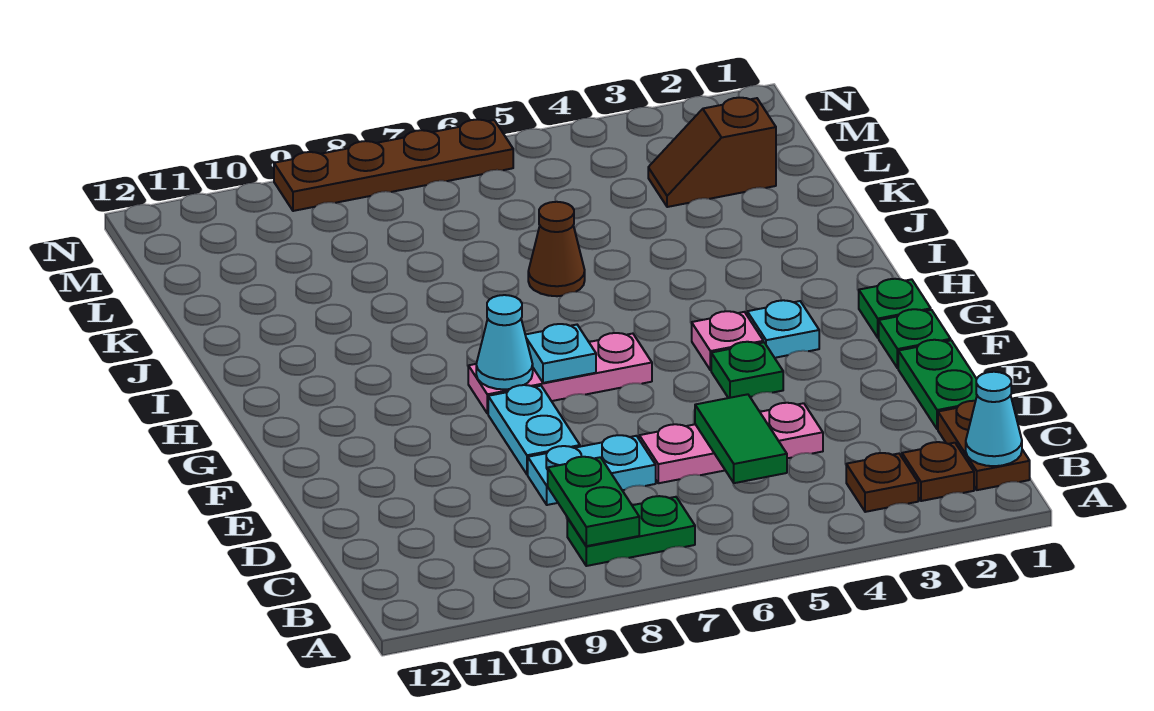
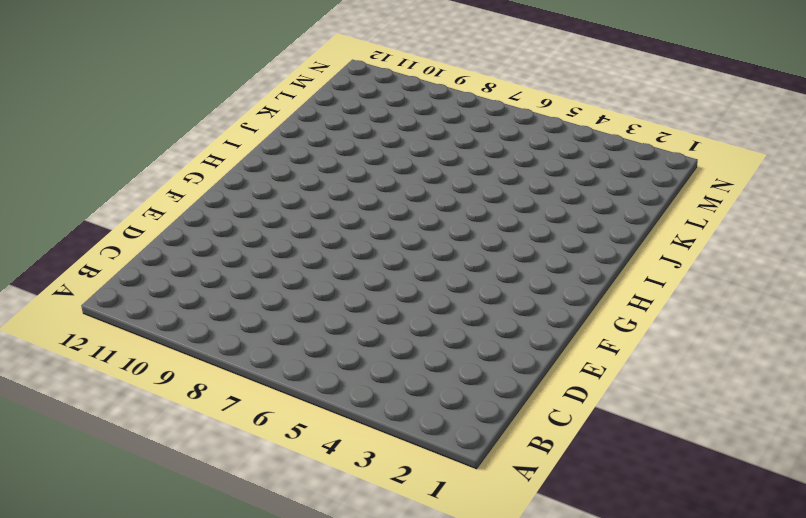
none -> brown 1x2 plate [938,401,1030,490]
none -> brown 1x1 plate [902,442,974,501]
none -> brown 1x1 plate [846,453,918,512]

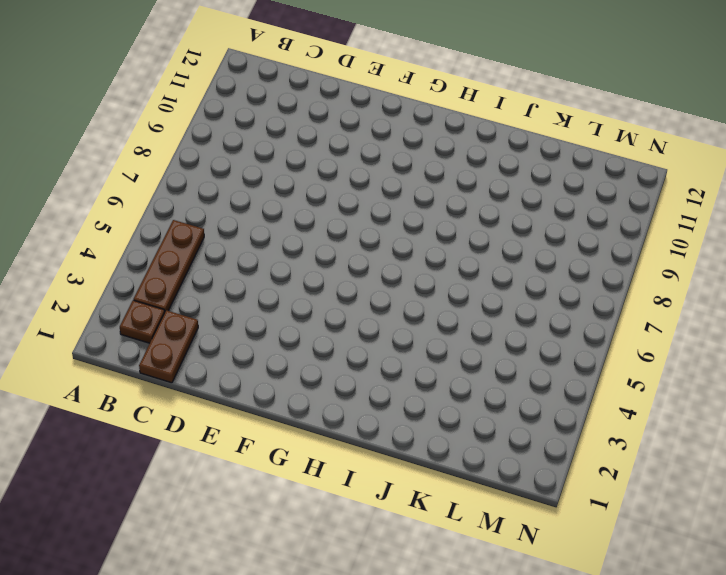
brown 1x3 plate [134,220,204,311] -> brown 1x1 plate [846,453,918,512]
brown 1x2 plate [139,310,198,383] -> brown 1x2 plate turned to [938,401,1030,490]
none -> green 1x2 plate [567,496,695,566]
none -> green 1x2 plate [898,340,977,429]
none -> pink 1x3 plate [639,403,823,483]

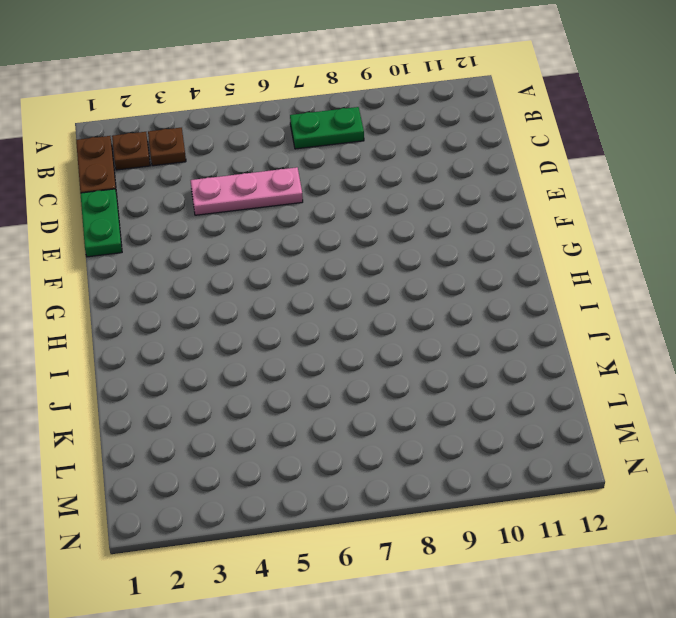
none -> cyan 1x2 plate [528,435,656,505]
none -> cyan 1x2 plate [488,385,580,474]
none -> green 1x1 plate [879,309,951,368]

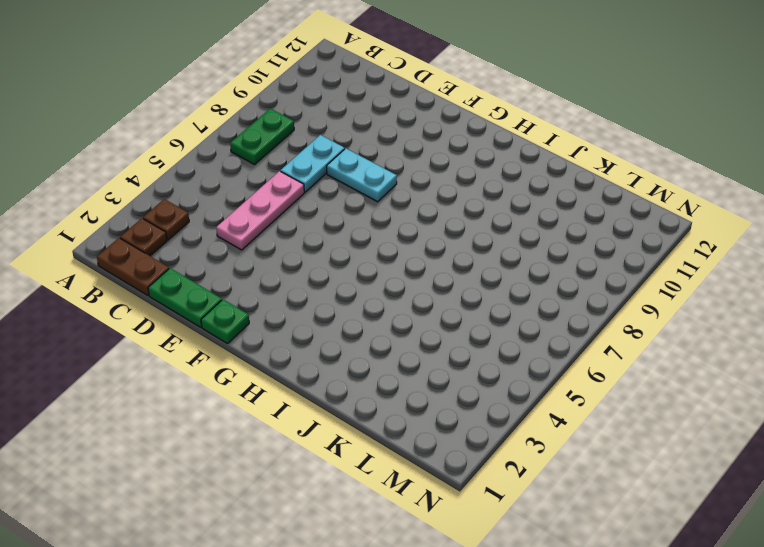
none -> green 1x1 plate [711,342,783,398]
none -> green 1x1 plate [859,279,931,338]
none -> cyan 1x1 plate [747,300,819,358]

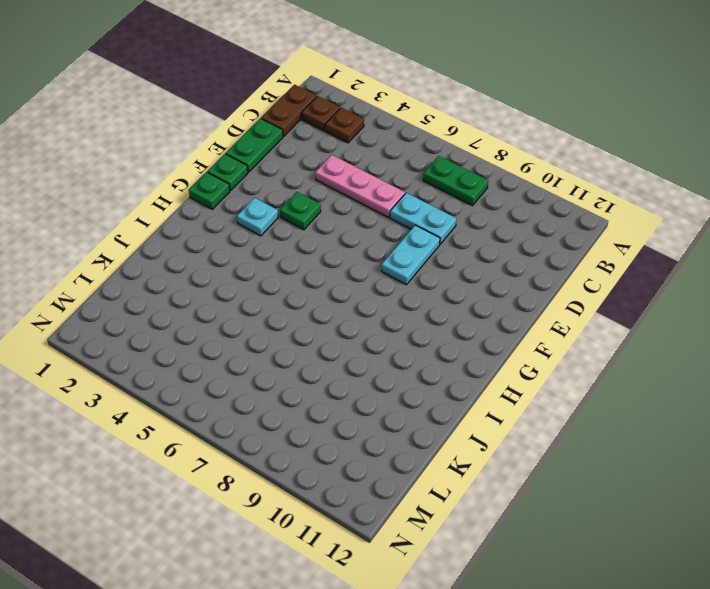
none -> pink 1x1 plate [692,311,763,370]
none -> pink 1x3 plate [468,333,652,414]
none -> brown 1x1 cone [528,202,585,296]

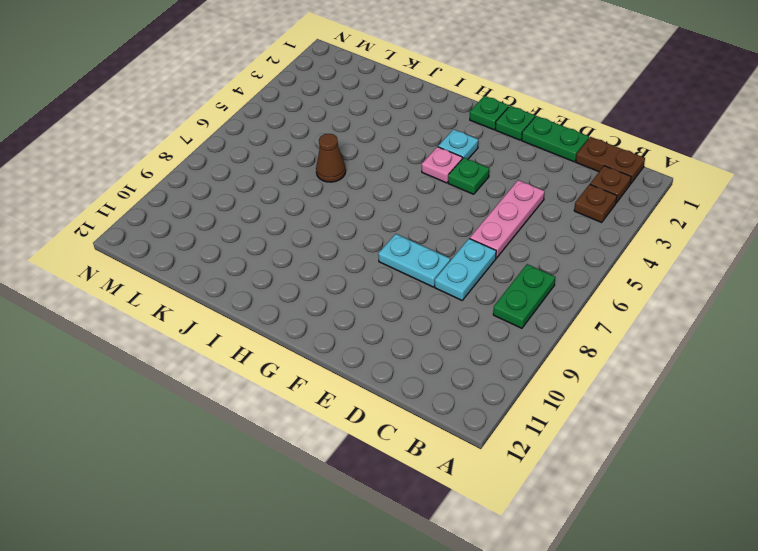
none -> pink 1x3 plate [468,333,652,414]
none -> brown 1x2 slope [648,98,776,207]
none -> brown 1x4 plate [274,119,513,211]

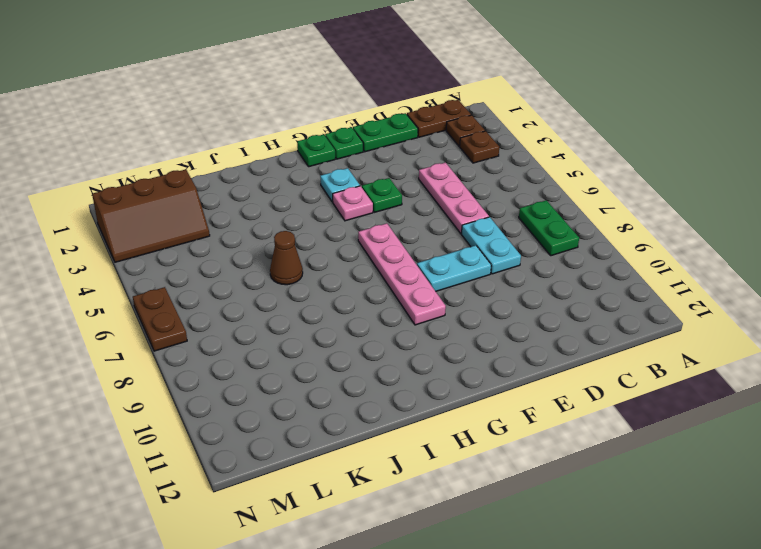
pink 1x4 plate [358,223,446,325] -> pink 1x3 plate [468,333,652,414]
brown 2x3 slope [92,169,210,262] -> brown 1x2 slope [648,98,776,207]
brown 1x2 plate [133,287,187,351] -> brown 1x4 plate [274,119,513,211]
none -> cyan 1x1 cone [966,372,1022,466]
none -> green 1x2 plate [548,457,639,546]
none -> green 1x2 tile [695,394,787,483]

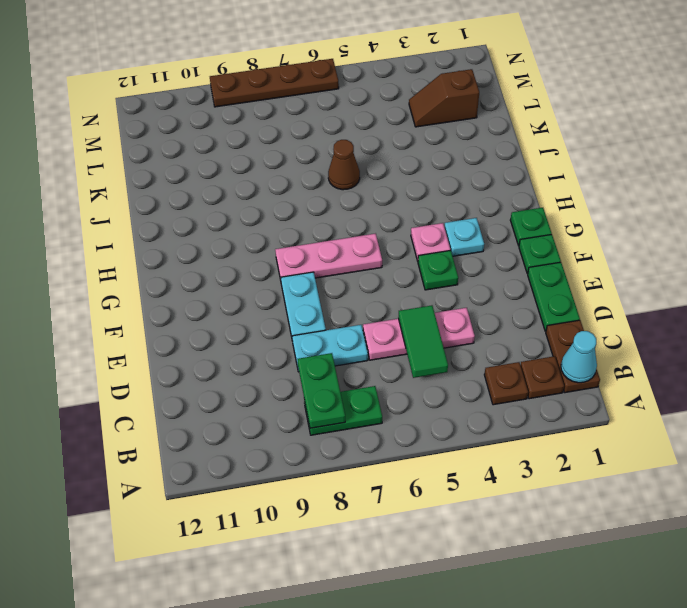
none -> cyan 1x1 plate [525,324,596,383]
none -> cyan 1x1 cone [476,295,533,390]

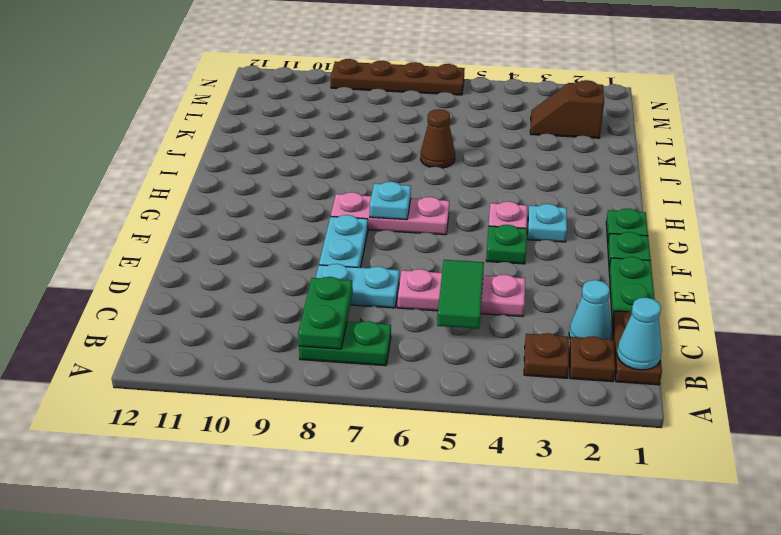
cyan 1x1 cone [569,280,612,339] -> cyan 1x1 cone moved to [476,295,533,390]

